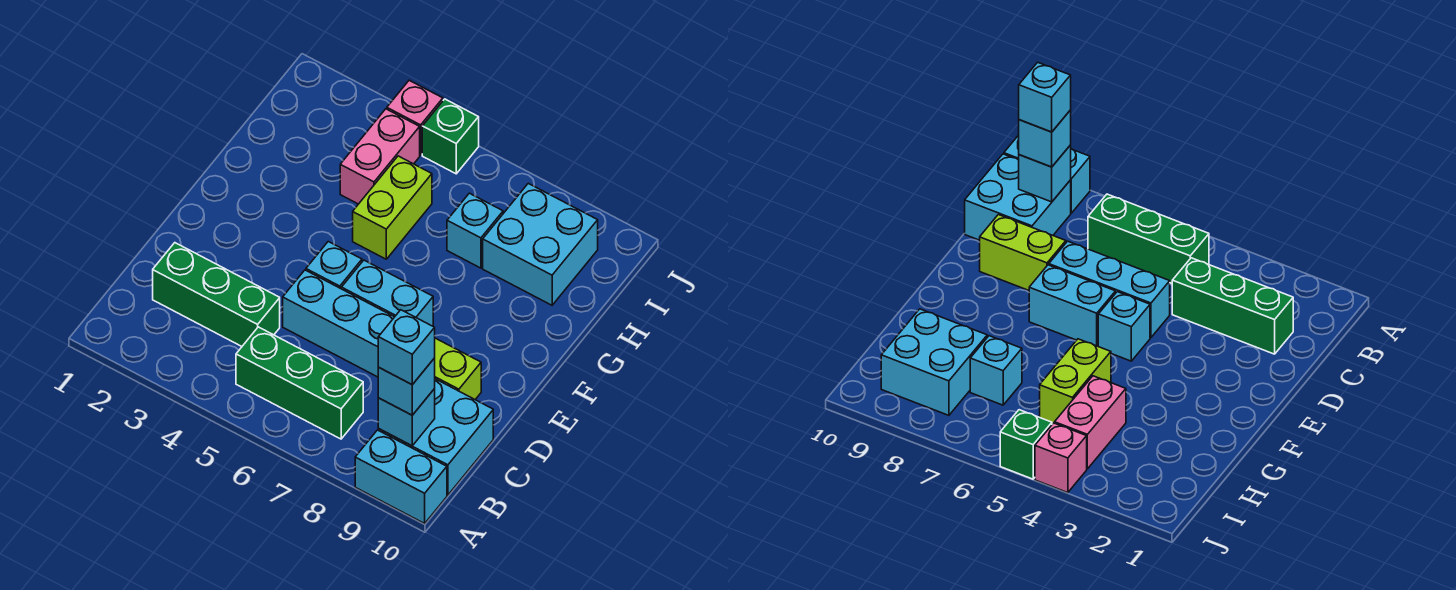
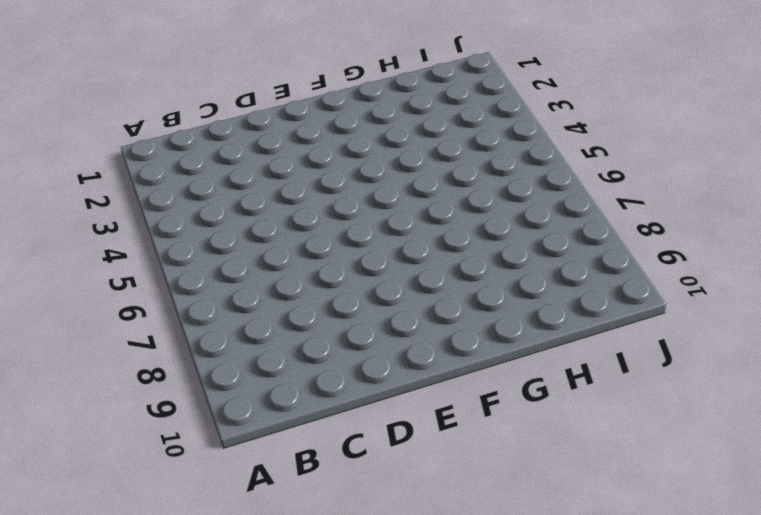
none -> cyan 1x2 brick [355,430,447,523]
none -> green 1x3 brick [236,327,363,439]
none -> cyan 2x2 brick [378,379,493,495]

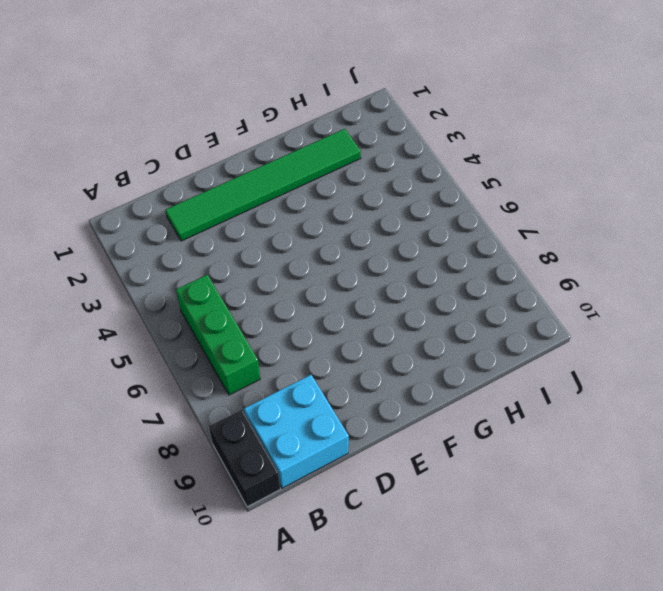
black 1x2 brick [209,410,280,507] -> cyan 1x2 brick [355,430,447,523]
green 1x6 tile [165,129,361,241] -> green 1x3 brick [153,243,280,346]
none -> cyan 1x3 brick [283,270,394,377]
none -> lime 1x2 brick [435,338,481,399]
none -> cyan 1x1 brick [306,242,362,289]

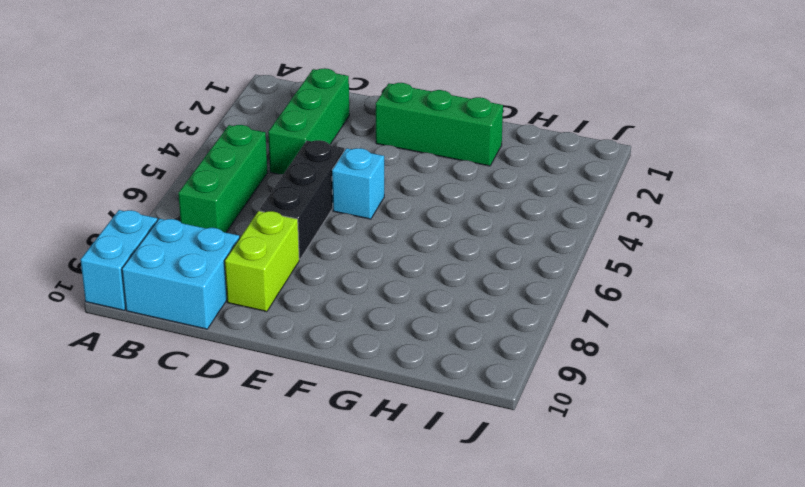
black 1x3 brick [259,140,344,260] -> cyan 1x3 brick [283,270,394,377]
green 1x3 brick [376,83,503,166] -> none
none -> cyan 1x2 brick [342,260,433,326]
none -> lime 1x2 brick [353,156,432,259]
none -> pink 1x2 brick [340,109,420,204]

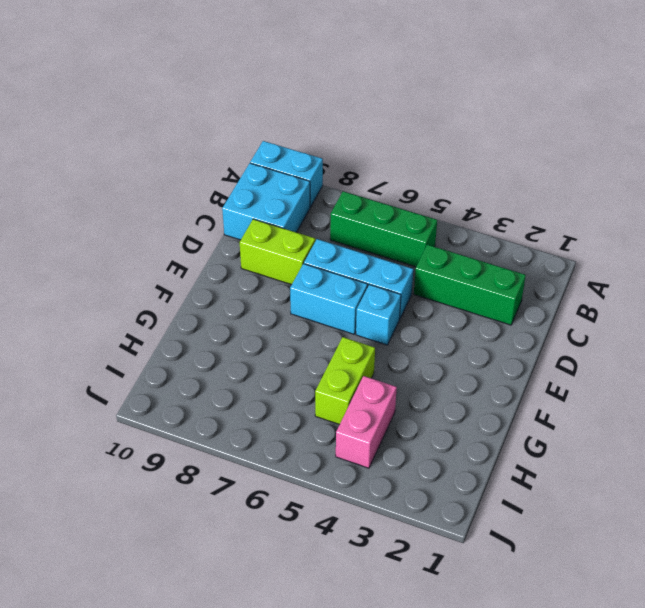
none -> cyan 1x1 brick [447,193,503,268]
none -> cyan 2x2 brick [483,183,598,305]
none -> pink 1x1 brick [387,80,443,155]

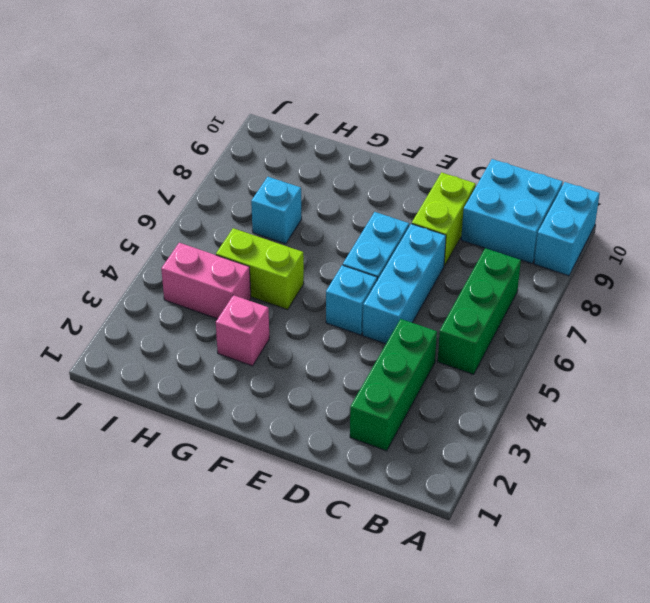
pink 1x1 brick [216,295,269,366] -> pink 1x1 brick moved to [387,80,443,155]
none -> cyan 2x2 brick [483,183,598,305]
none -> green 1x1 brick [422,99,479,174]
none -> cyan 1x1 brick [378,389,435,446]

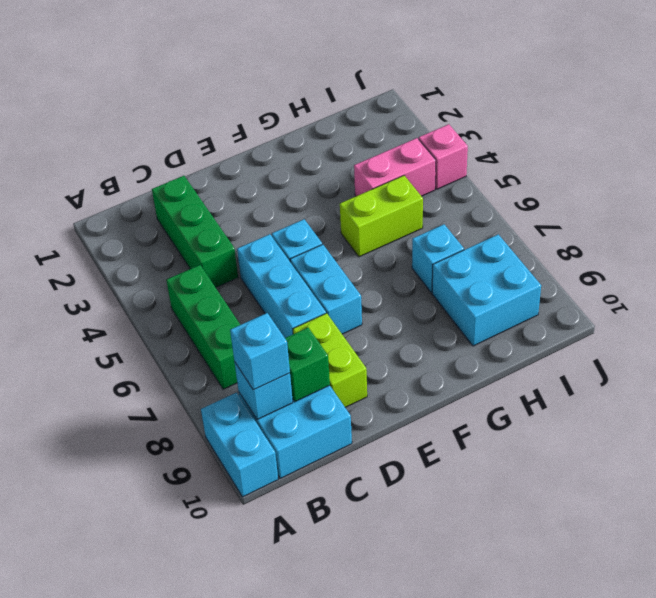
green 1x1 brick [285,328,330,402] -> green 1x1 brick moved to [422,99,479,174]
none -> cyan 1x1 brick [378,310,435,385]

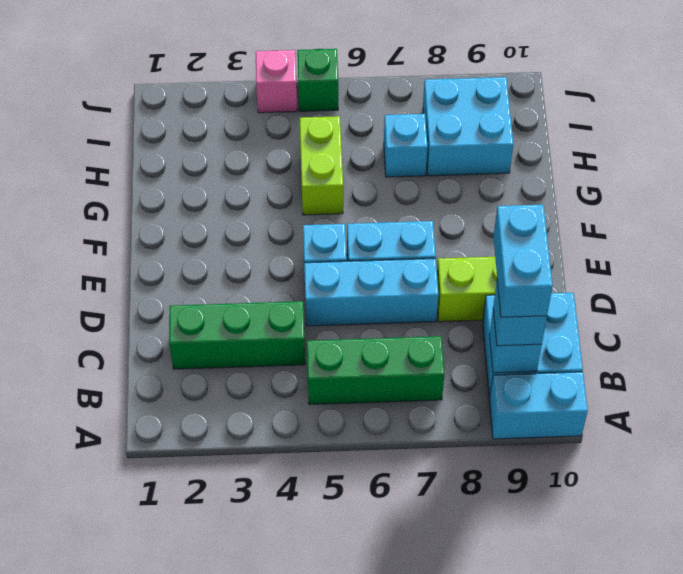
cyan 1x2 brick [493,205,553,317] -> cyan 1x1 brick [378,310,435,385]
none -> pink 1x2 brick [340,109,420,204]

